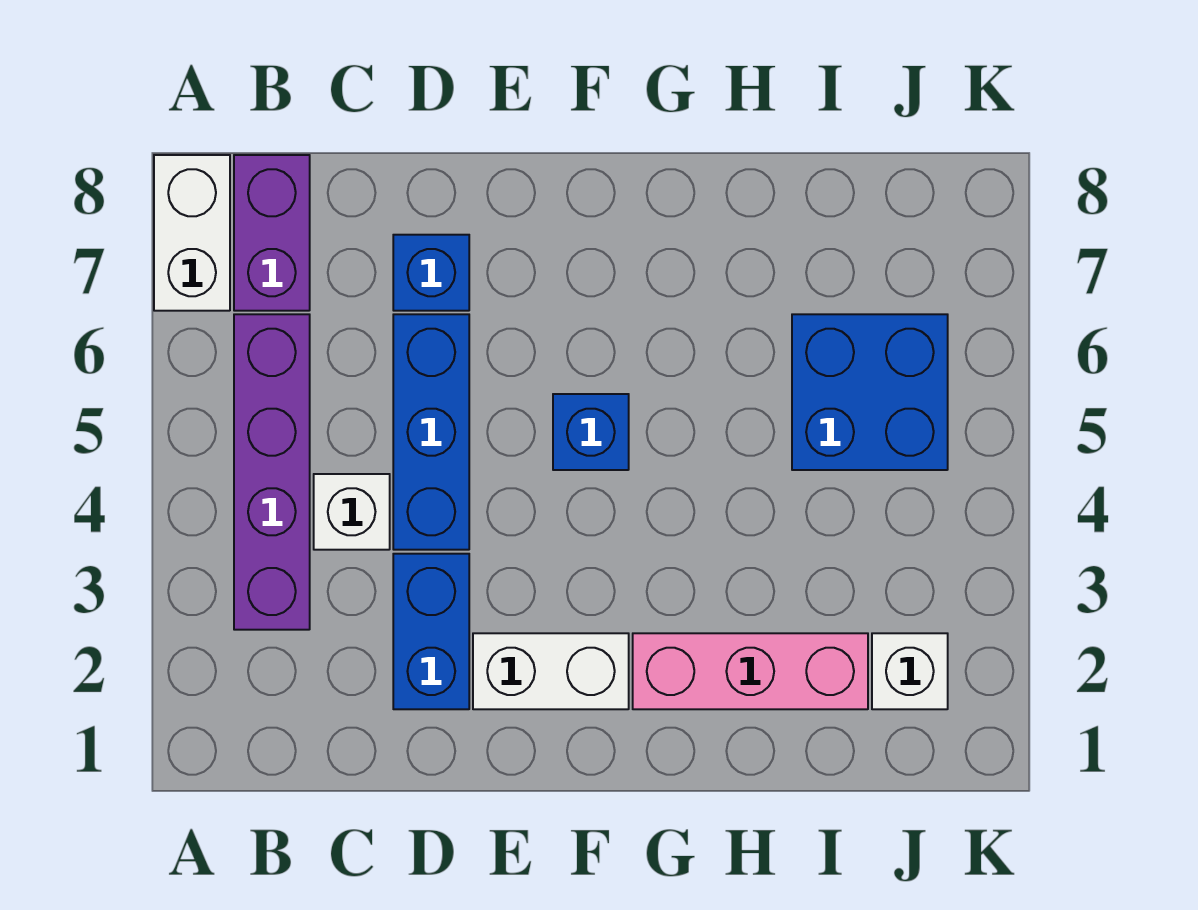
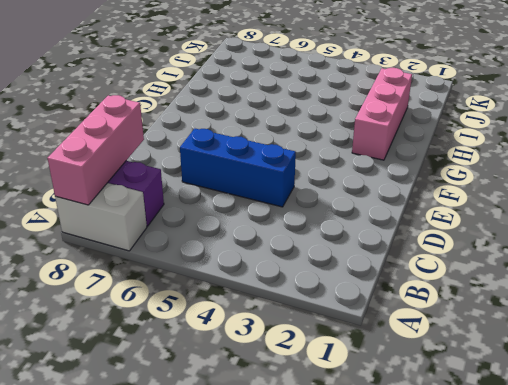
pink 1x3 brick [48,95,144,205] -> none
none -> purple 1x4 brick [234,314,310,630]
none -> white 1x1 brick [314,474,390,550]
none -> blue 1x2 brick [393,554,469,709]

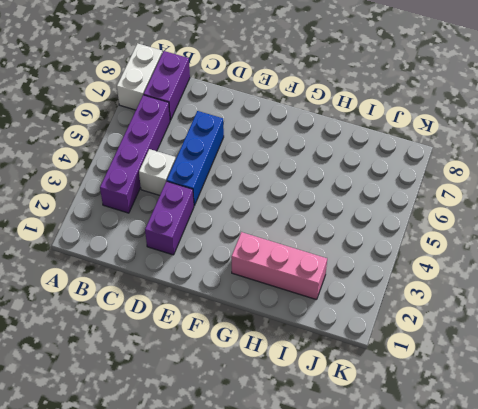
purple 1x2 brick [145,181,194,255] -> blue 1x2 brick [393,554,469,709]
none -> blue 1x1 brick [393,235,469,311]
none -> white 1x2 brick [473,633,629,709]
none -> blue 1x1 brick [553,394,629,470]

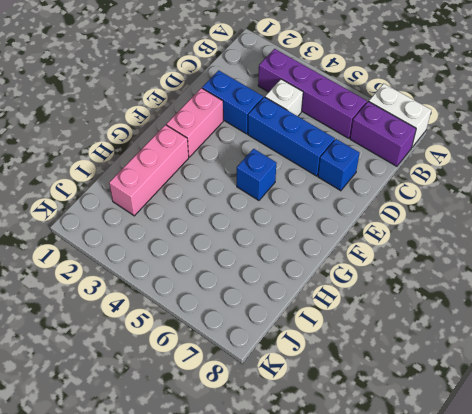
pink 1x2 brick [166,88,223,157] -> white 1x2 brick [473,633,629,709]
none -> blue 2x2 brick [792,314,948,470]
none -> white 1x1 brick [872,633,948,709]

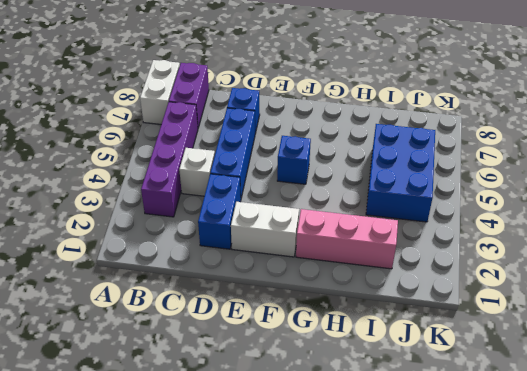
blue 2x3 brick [366,124,435,222] -> blue 2x2 brick [792,314,948,470]
none -> white 1x1 brick [872,633,948,709]

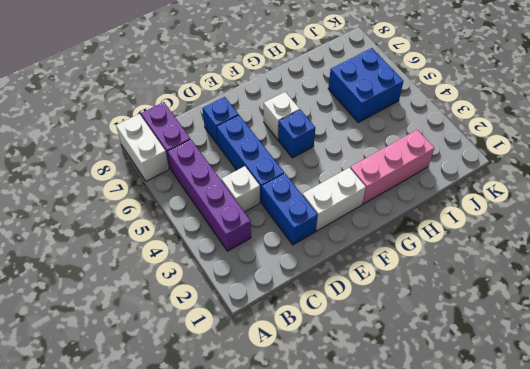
white 1x1 brick [264,92,300,139] -> white 1x1 brick moved to [872,633,948,709]

